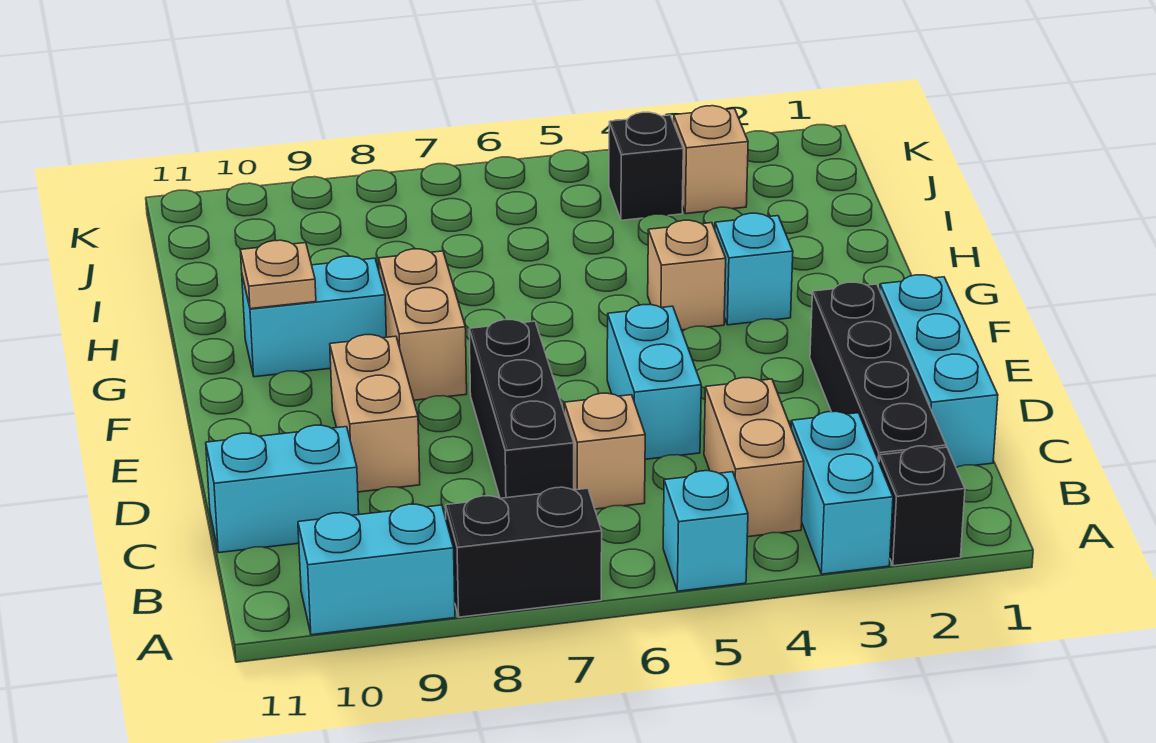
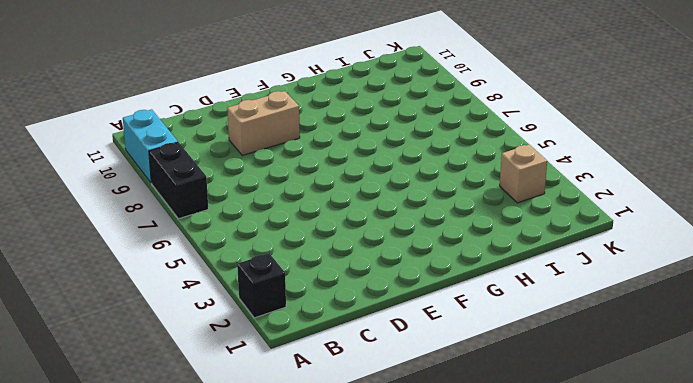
none -> cyan 1x2 brick [791,411,893,574]
none -> cyan 1x1 brick [663,471,748,591]
none -> black 1x4 brick [810,282,946,461]

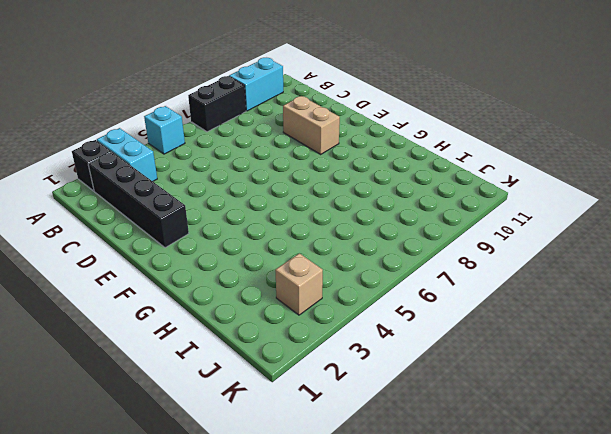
none -> tan 1x2 brick [704,378,804,537]
none -> cyan 1x3 brick [880,275,998,468]
none -> tan 1x1 brick [564,393,645,509]

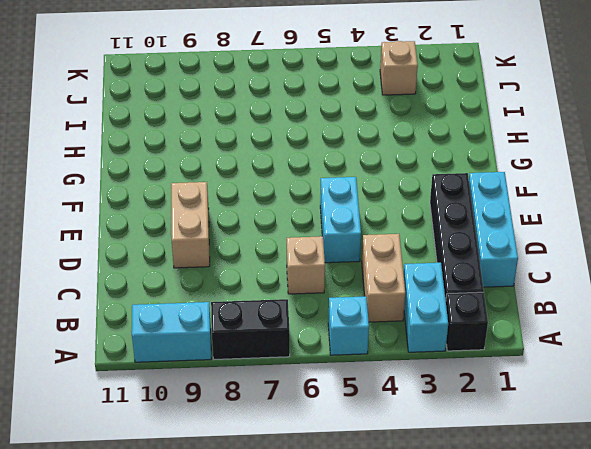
none -> black 1x3 brick [469,320,574,498]
none -> cyan 1x2 brick [206,425,359,553]
none -> tan 1x2 brick [379,249,467,400]

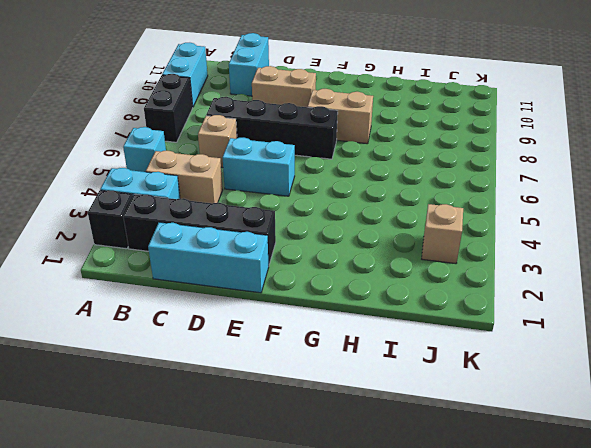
black 1x4 brick [206,97,338,159] -> black 1x3 brick [469,320,574,498]
none -> cyan 1x1 brick [715,213,793,325]
none -> tan 1x1 brick [648,220,726,330]
none -> cyan 1x2 brick [242,256,386,377]

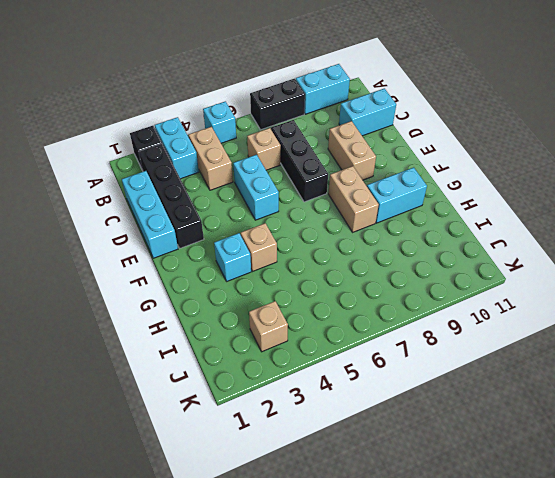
none -> black 1x1 brick [609,112,683,220]
none -> tan 1x1 plate [241,240,316,309]

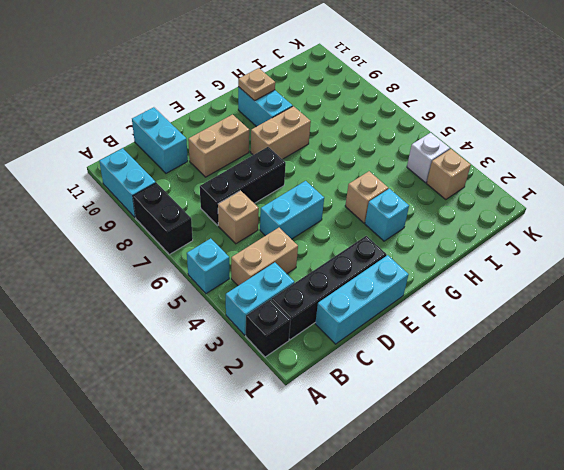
white 1x1 brick [407,133,450,183] -> black 1x1 brick [609,112,683,220]

